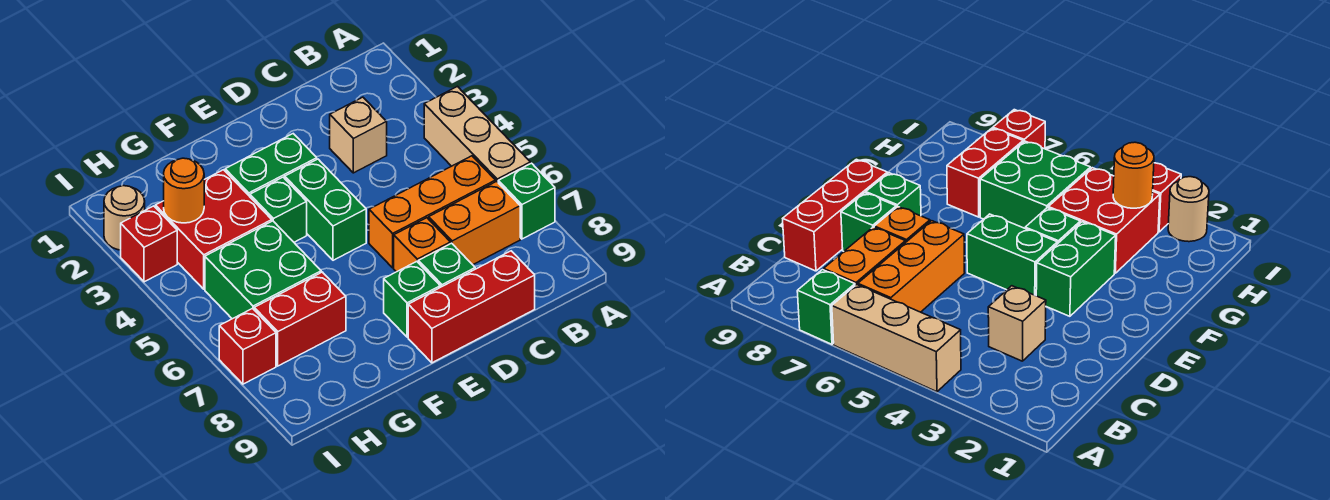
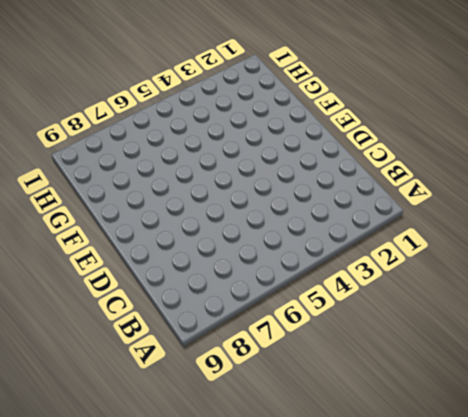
none -> tan 1x3 brick [424,86,530,182]
none -> green 1x1 brick [498,163,555,239]
none -> orange 1x3 brick [369,156,496,268]

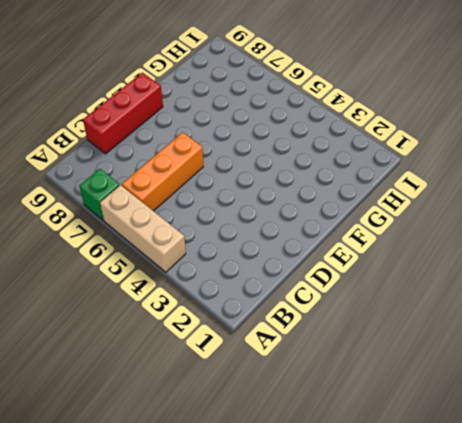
none -> orange 1x2 brick [429,181,520,265]
none -> tan 1x1 brick [330,97,387,173]
none -> orange 1x1 brick [394,218,450,272]

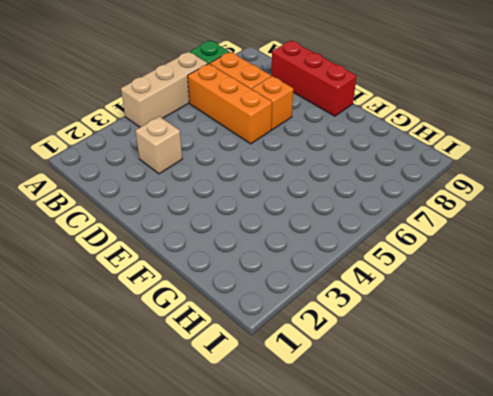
none -> green 1x1 brick [418,243,475,287]
none -> green 1x2 brick [225,134,317,196]
none -> green 1x2 brick [285,159,366,260]

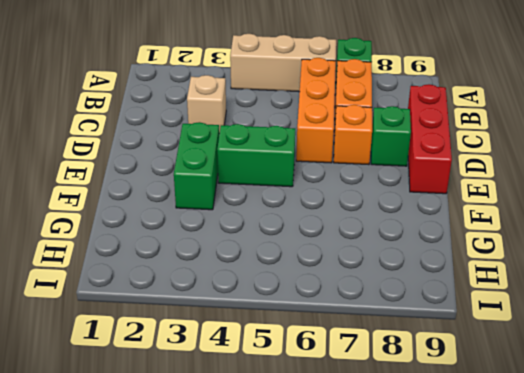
none -> green 1x1 brick [384,261,440,337]
none -> green 1x1 brick [250,177,307,242]
none -> red 2x2 brick [155,170,272,289]

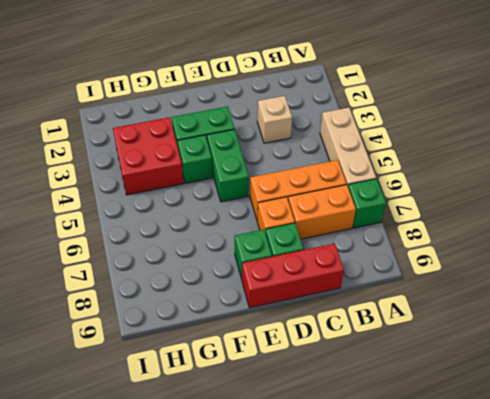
none -> green 2x2 brick [205,221,321,319]
none -> red 1x2 brick [254,272,346,366]
none -> tan 1x1 round brick [104,186,145,250]

